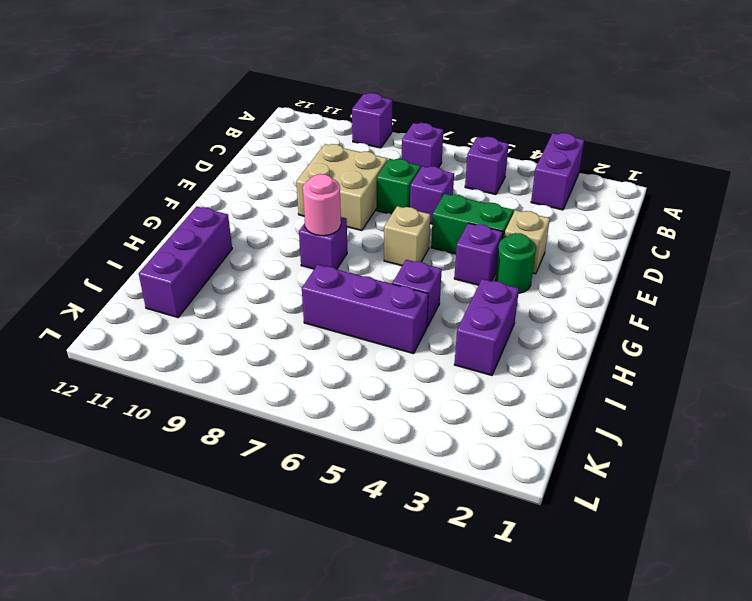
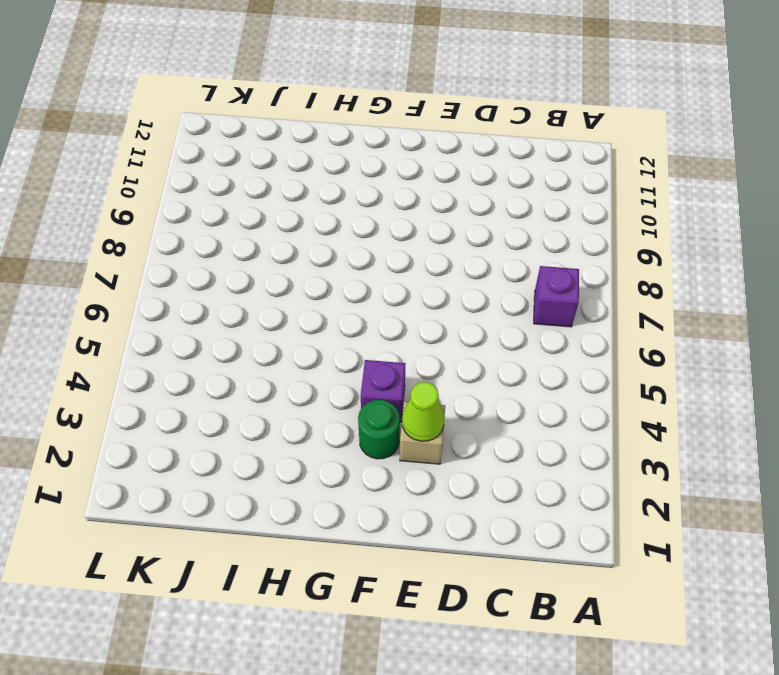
lime 1x1 cone [402,382,444,441] -> none
none -> purple 1x2 brick [531,133,584,210]
none -> purple 1x1 brick [352,93,392,148]
none -> purple 1x1 brick [465,137,509,195]

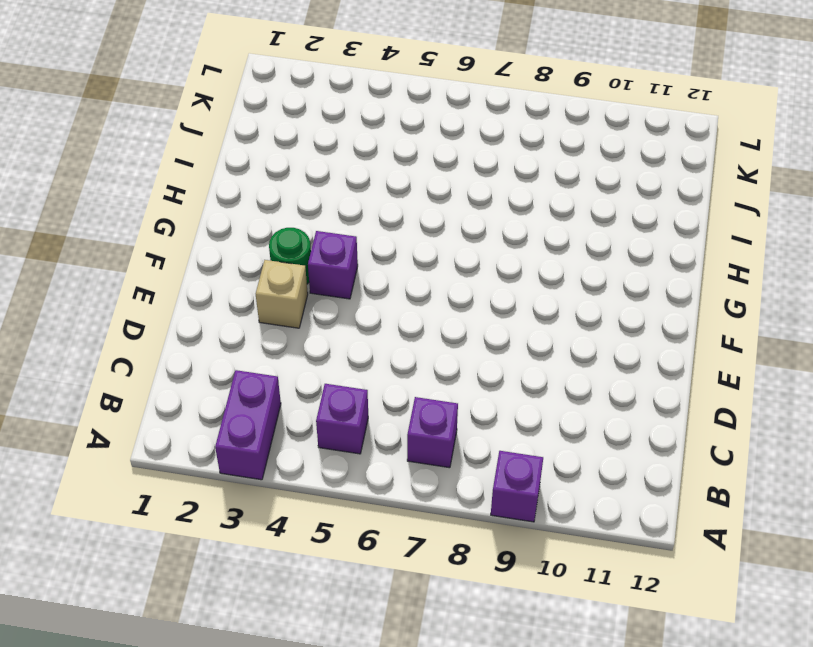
none -> purple 1x1 brick [410,166,454,224]
none -> green 1x1 brick [377,159,421,214]
none -> tan 2x2 brick [296,144,388,231]

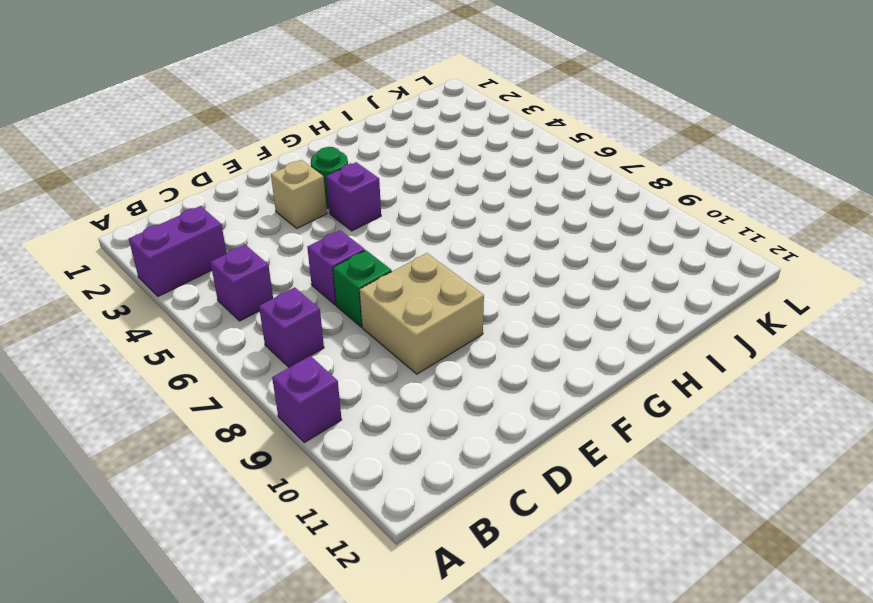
none -> green 1x2 brick [431,194,513,254]
none -> tan 1x1 brick [384,206,430,266]
none -> purple 1x1 brick [299,217,347,269]

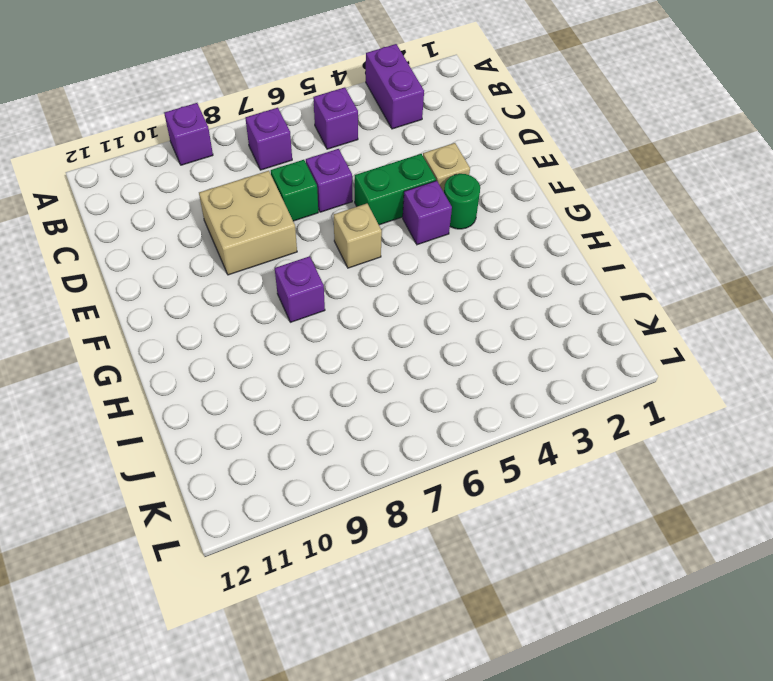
none -> purple 1x2 brick [454,279,519,375]
none -> purple 1x1 brick [393,260,442,327]
none -> purple 1x3 brick [139,207,232,318]

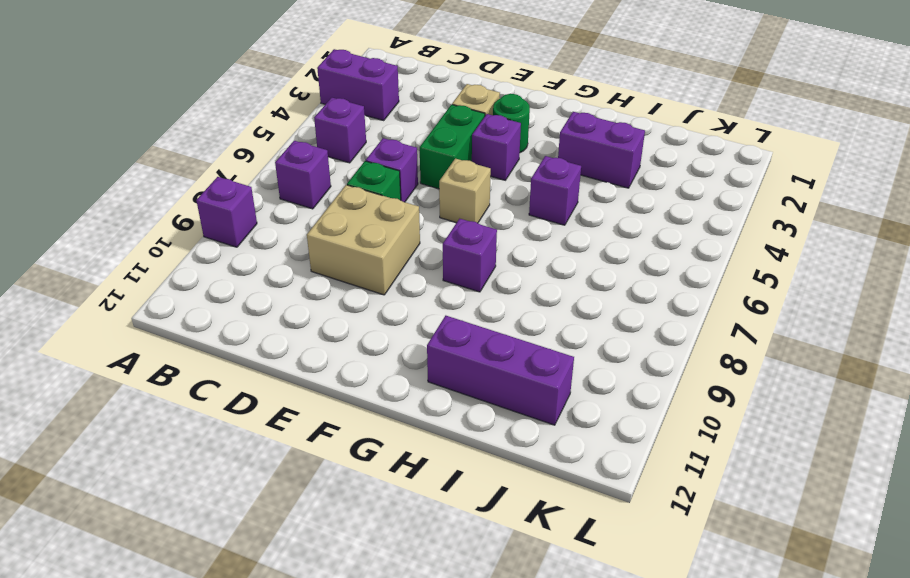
none -> purple 1x3 brick [302,265,428,354]
none -> pink 1x1 round brick [303,174,341,236]

